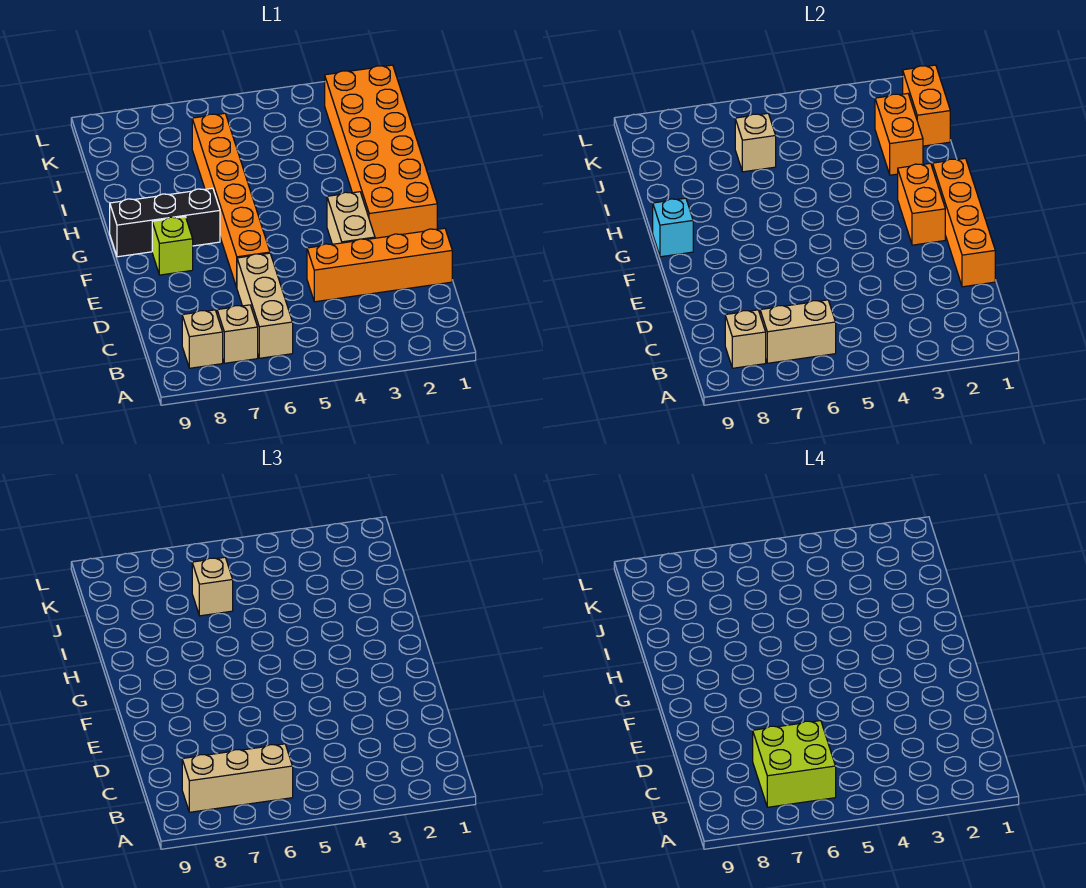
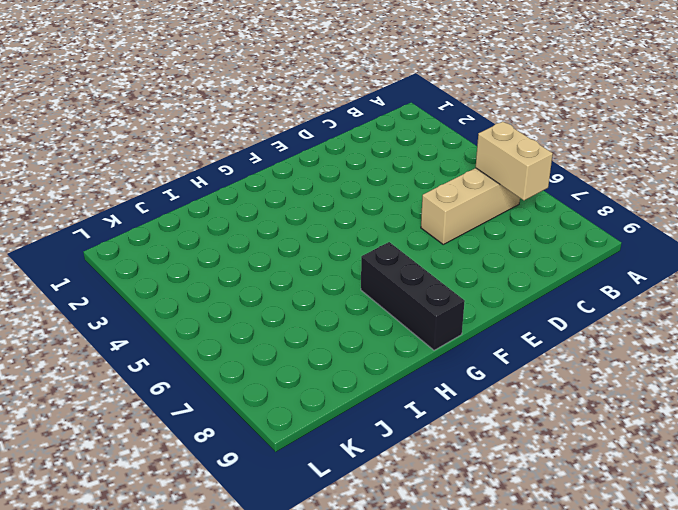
none -> tan 1x1 brick [217,305,258,363]
none -> tan 1x1 brick [182,310,223,368]
none -> orange 1x4 brick [307,228,452,302]

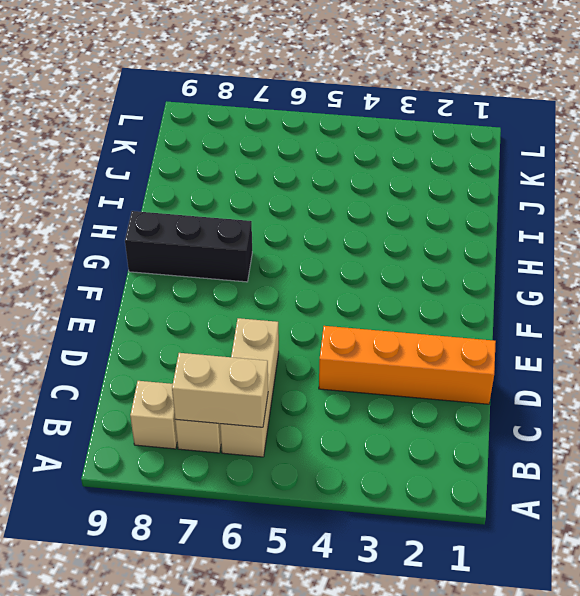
none -> tan 1x2 brick [327,192,375,244]
none -> orange 1x6 brick [192,113,270,287]
none -> orange 2x6 brick [325,65,437,238]

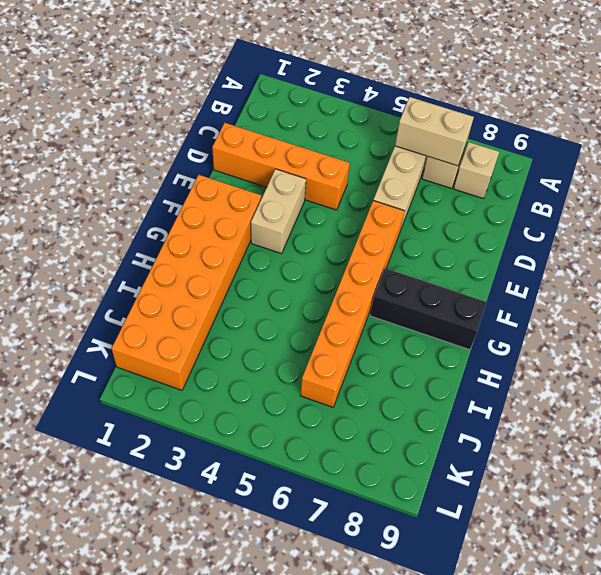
none -> lime 1x1 brick [152,217,193,275]
none -> tan 1x1 brick [725,310,766,368]
none -> orange 1x4 brick [933,158,995,287]

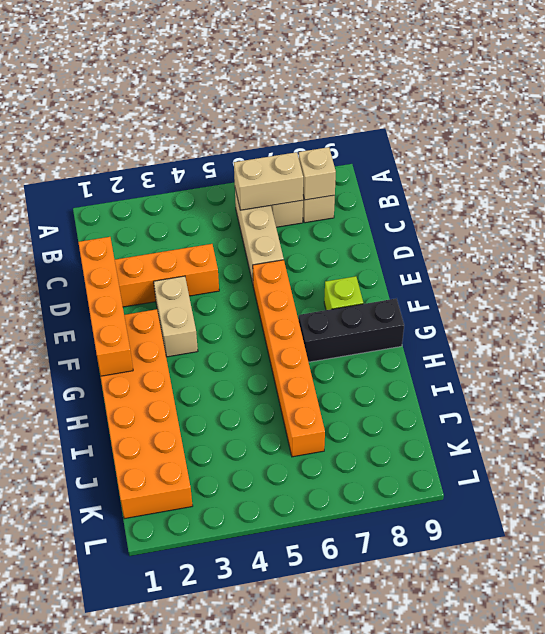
none -> orange 1x2 brick [898,163,945,245]
none -> cyan 1x1 brick [653,198,693,257]
none -> orange 1x2 brick [875,94,923,175]

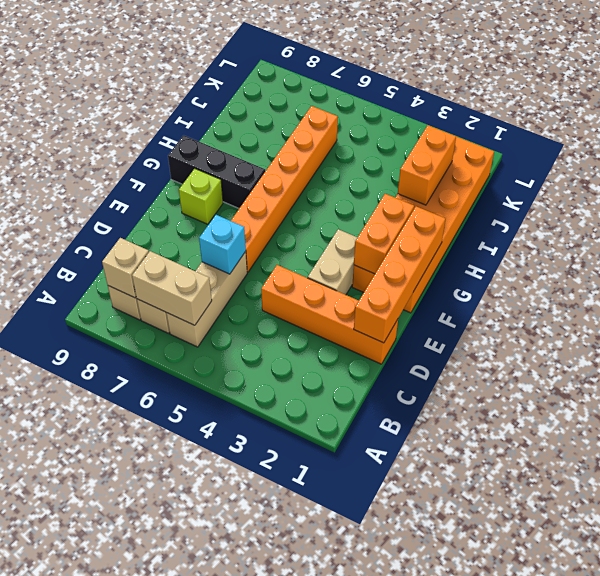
cyan 1x1 brick [199,215,246,274] -> cyan 1x1 brick moved to [653,198,693,257]
none -> orange 1x2 brick [903,65,950,146]
none -> tan 1x1 brick [735,113,776,172]
none -> tan 1x3 brick [182,744,293,812]

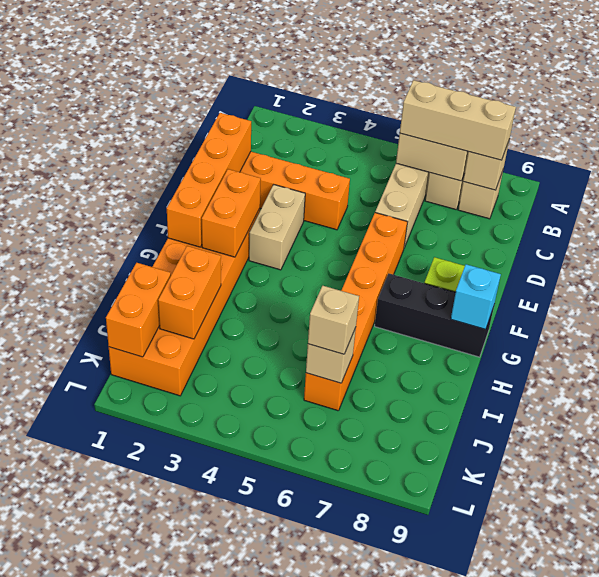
none -> lime 2x2 brick [753,721,836,807]

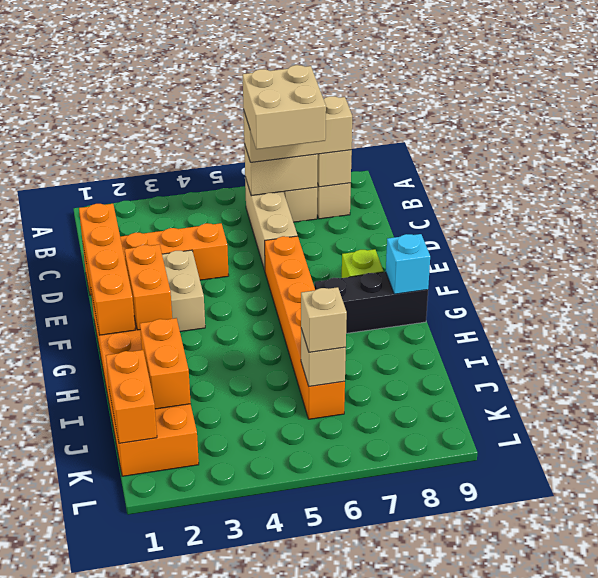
tan 2x2 brick [243,65,326,149] -> lime 2x2 brick [753,721,836,807]

